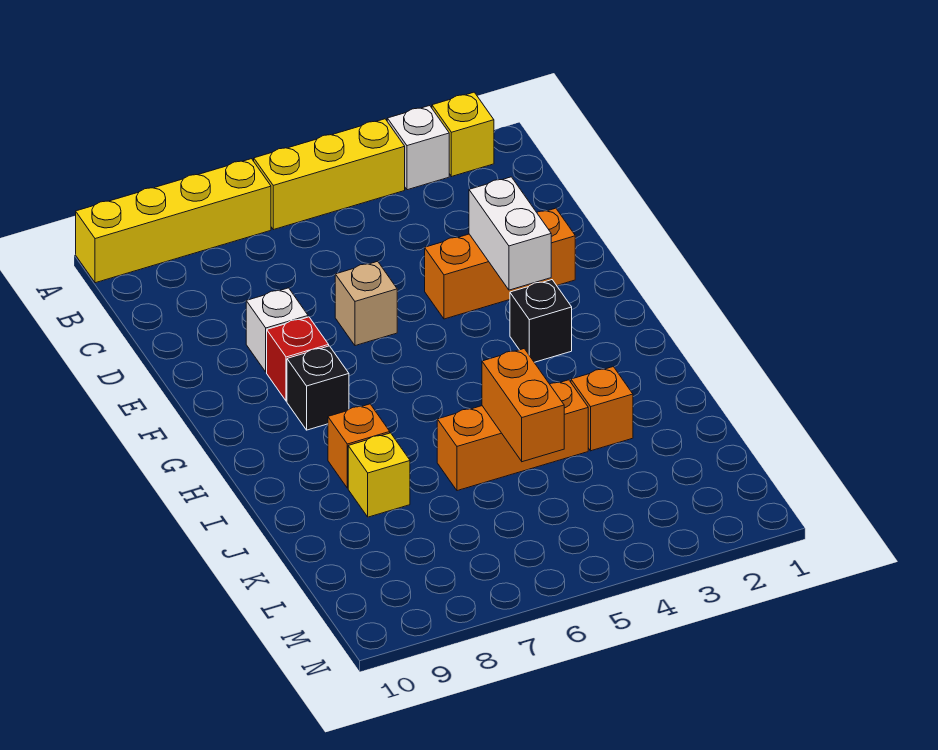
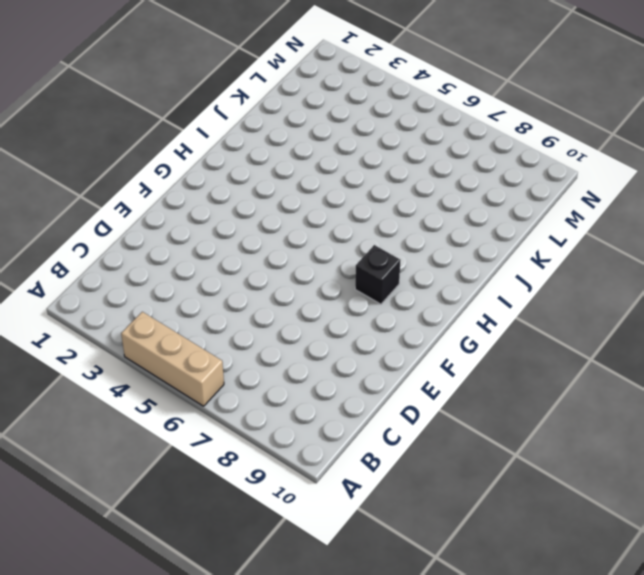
tan 1x3 brick [121,312,224,406] -> yellow 1x3 brick [254,119,405,230]
none -> yellow 1x1 brick [432,92,494,177]
none -> white 1x1 brick [387,106,449,190]
none -> yellow 1x4 brick [76,159,271,283]

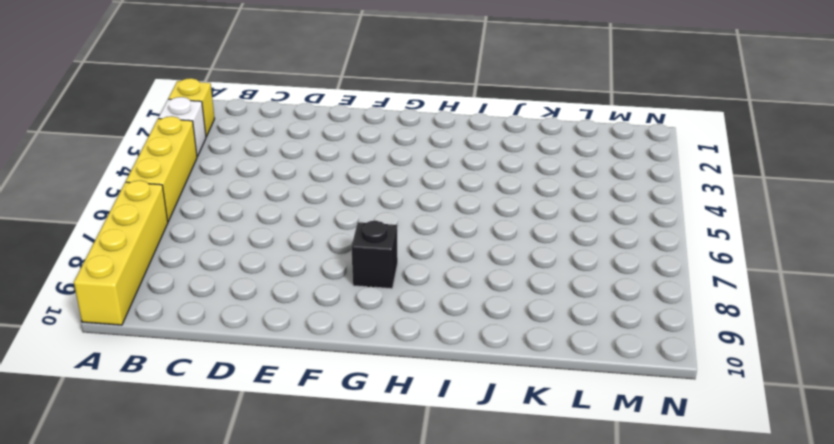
none -> orange 1x3 brick [425,208,575,319]
none -> tan 1x1 brick [335,261,397,346]
none -> white 1x1 brick [246,288,308,372]

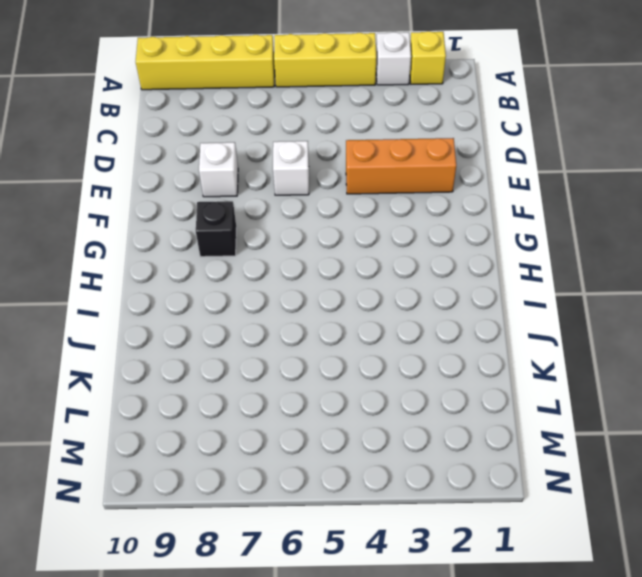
white 1x1 brick [273,141,309,195] -> tan 1x1 brick [335,261,397,346]
none -> red 1x1 brick [267,317,329,401]
none -> black 1x1 brick [510,280,572,362]
none -> orange 1x1 brick [328,404,390,488]

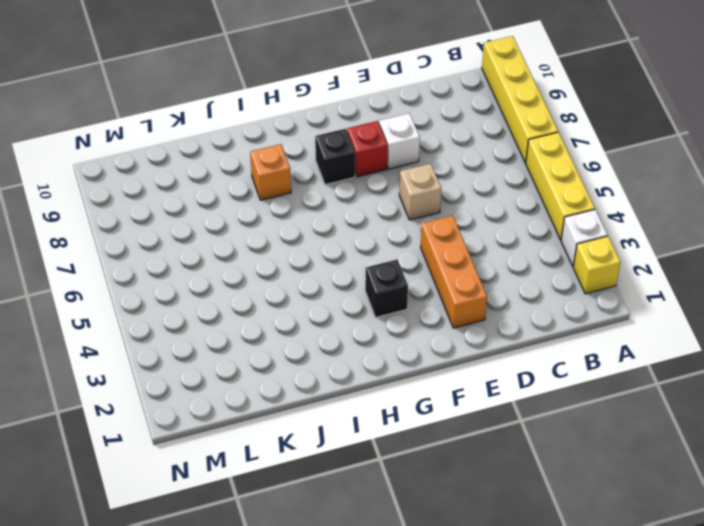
none -> orange 1x1 brick [571,367,633,451]
none -> orange 1x3 brick [437,380,588,491]
none -> yellow 1x1 brick [348,433,410,517]

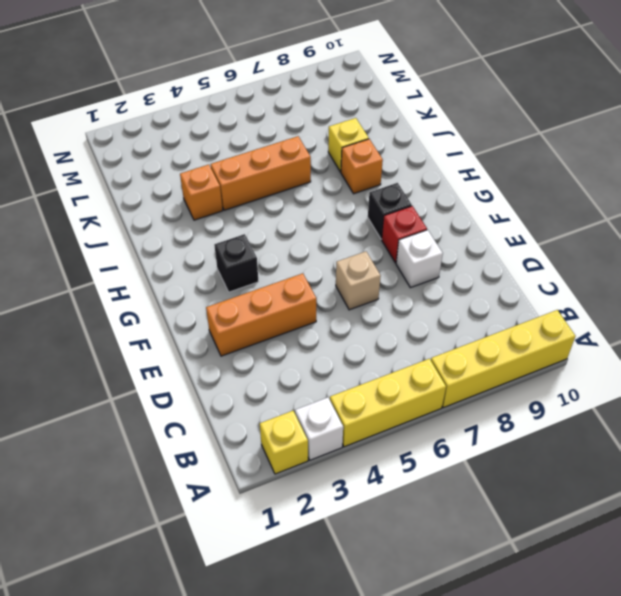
none -> white 1x2 brick [469,177,551,290]
none -> orange 1x2 brick [482,349,564,462]

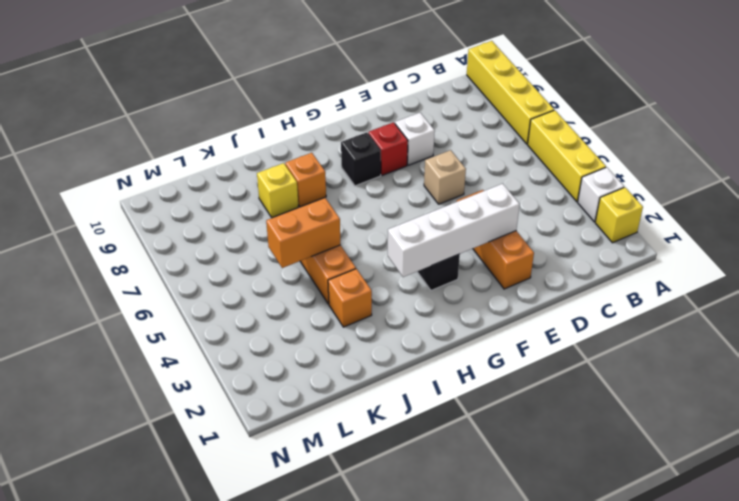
white 1x4 brick [388,184,520,277] -> white 1x2 brick [469,177,551,290]

